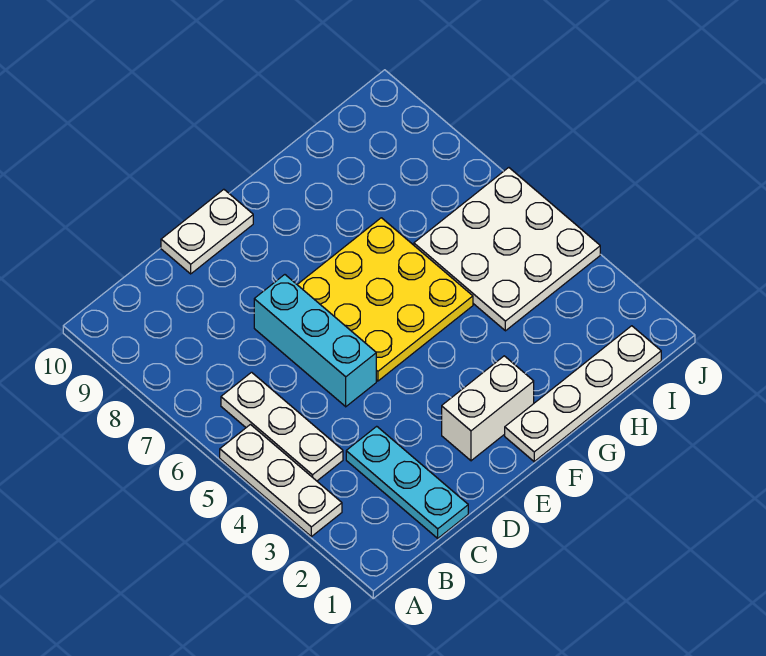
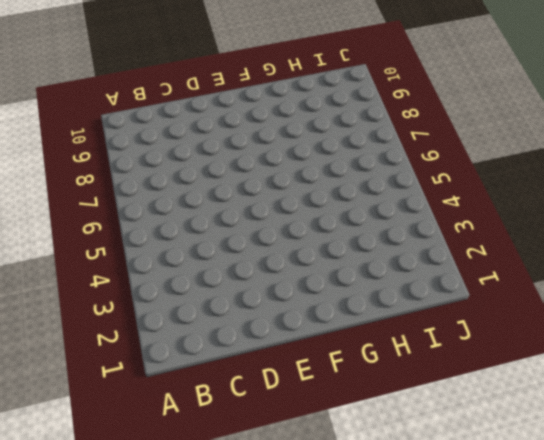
none -> white 1x3 plate [220,425,342,537]
none -> white 1x3 plate [221,372,343,481]

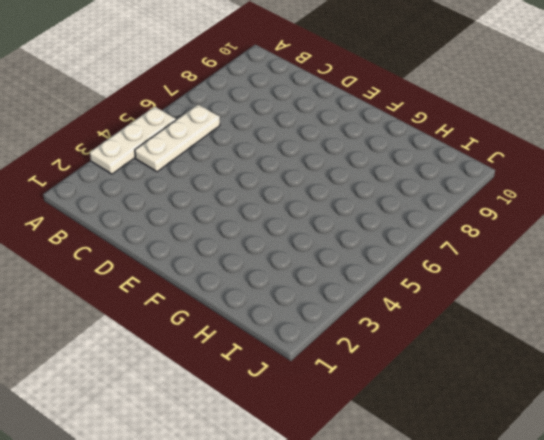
none -> cyan 1x3 plate [346,426,468,538]
none -> cyan 1x3 brick [254,275,376,407]

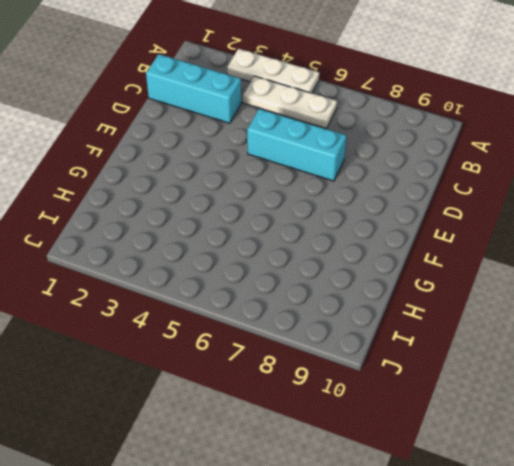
cyan 1x3 brick [146,54,241,123] -> cyan 1x3 plate [346,426,468,538]
none -> white 1x2 plate [161,189,253,274]
none -> white 1x2 brick [442,356,534,461]

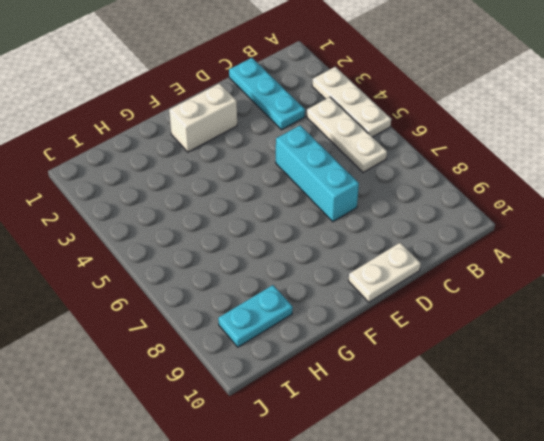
cyan 1x2 plate [218,285,293,347] -> none
none -> yellow 3x3 plate [297,218,473,381]
none -> white 1x4 plate [505,326,661,462]

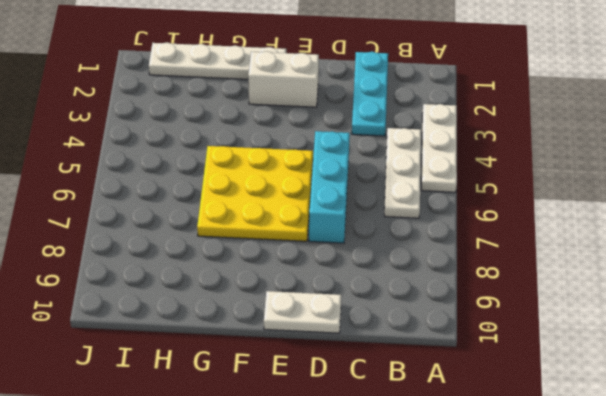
none -> white 3x3 plate [414,168,600,331]

